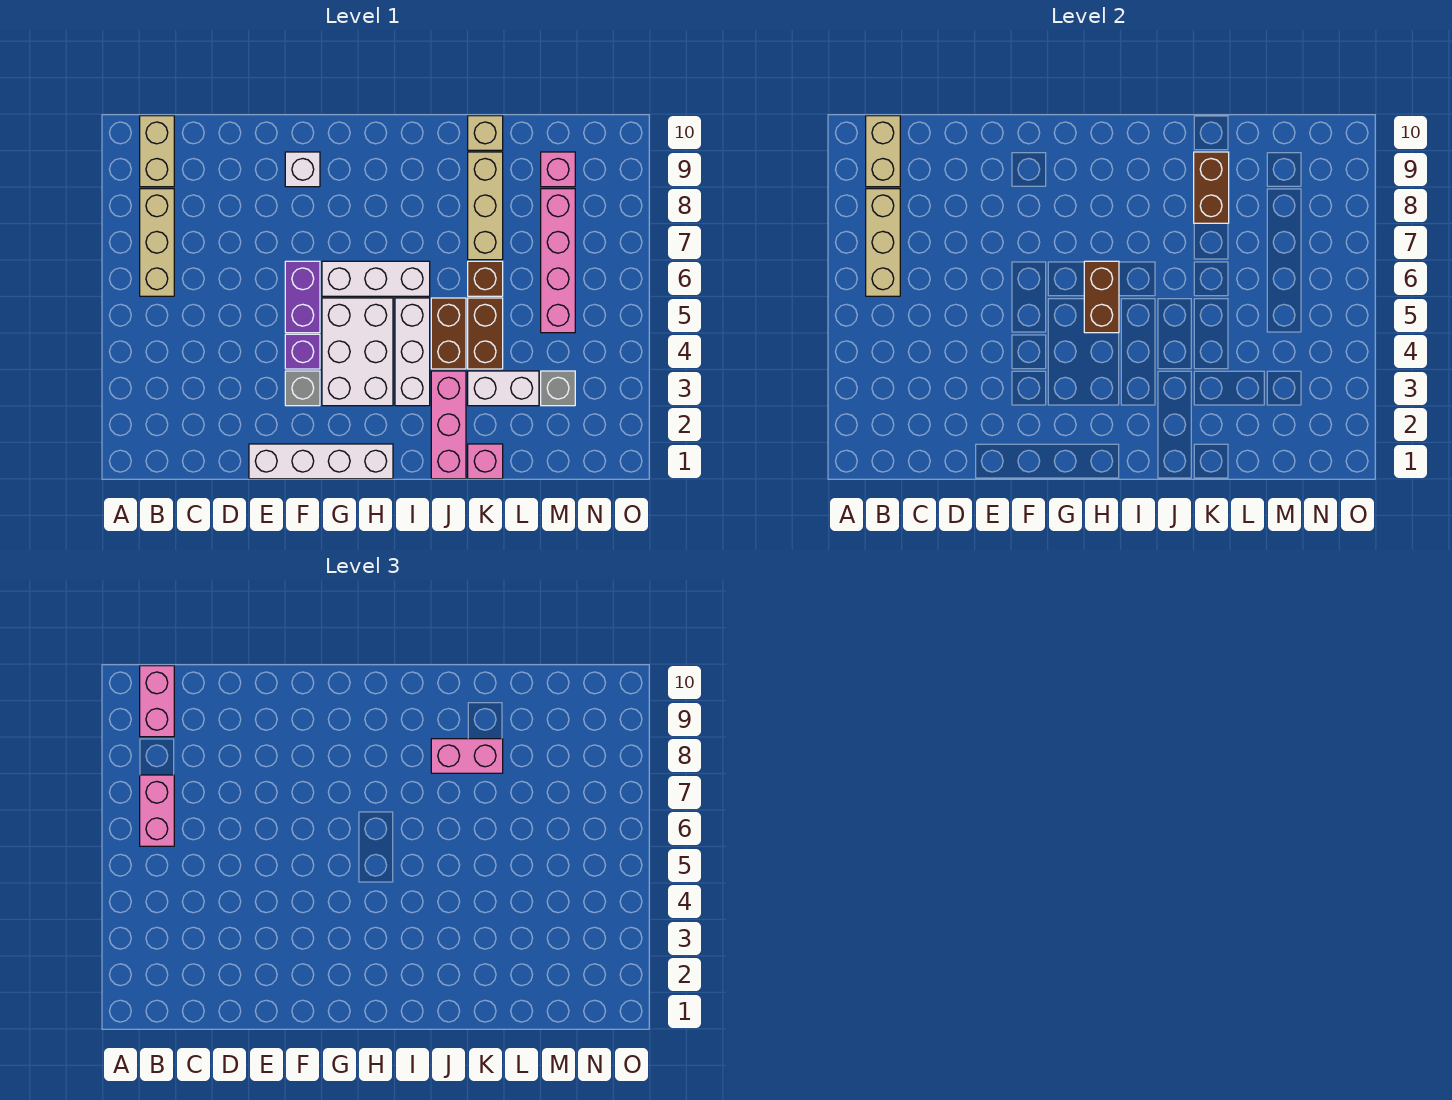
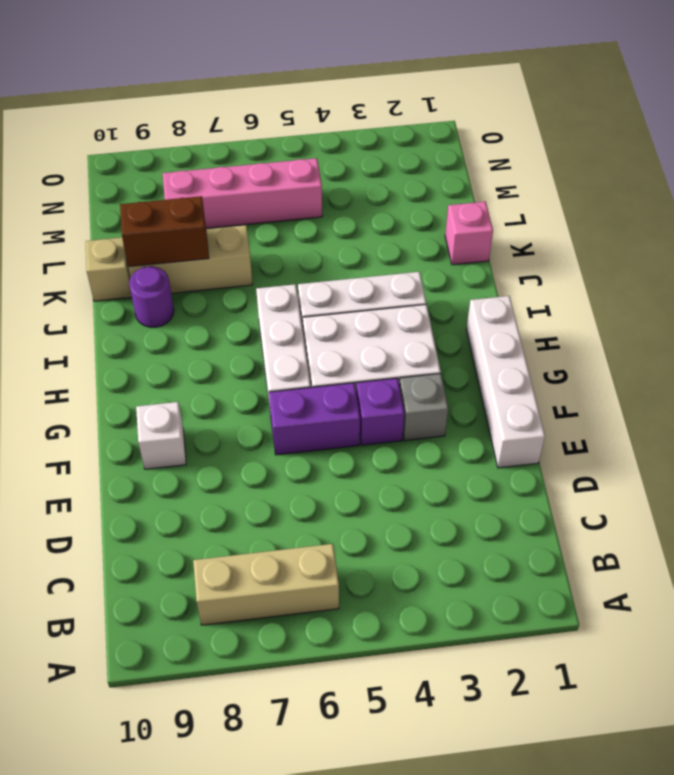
purple 1x1 round brick [129,267,174,327] -> none
none -> tan 1x2 brick [140,116,174,187]
none -> pink 1x3 brick [431,371,466,479]
none -> brown 1x2 brick [431,298,466,369]

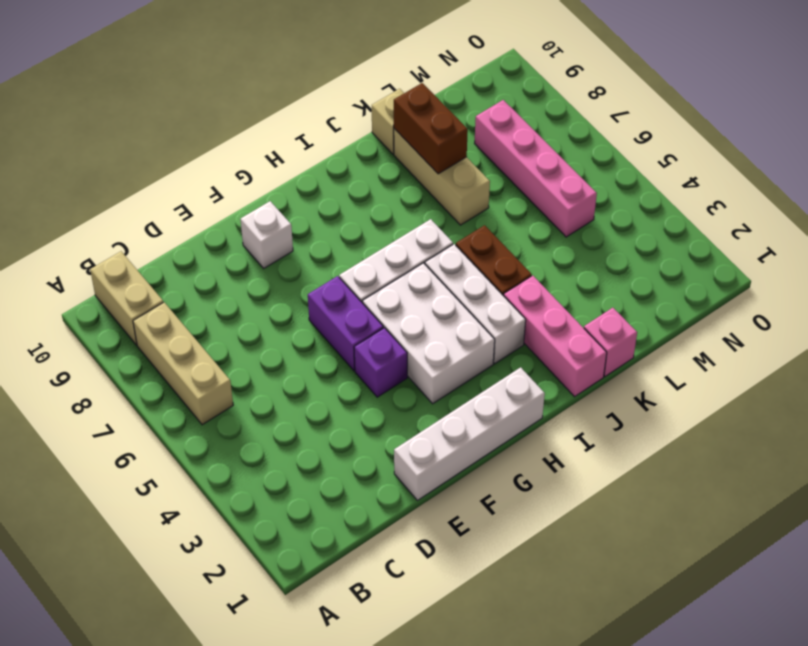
none -> grey 1x1 brick [285,371,320,406]
none -> white 1x2 brick [468,371,539,406]
none -> brown 1x2 brick [468,298,503,369]

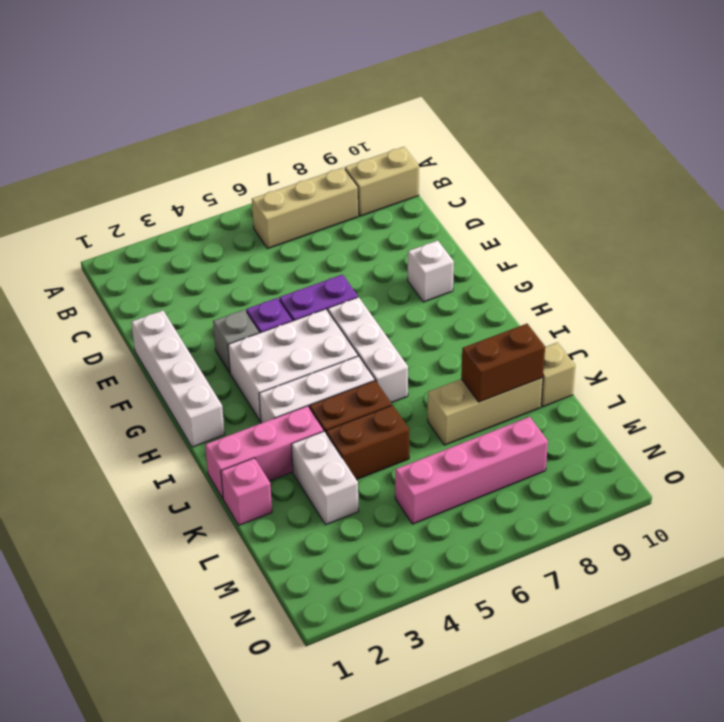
none -> brown 1x1 brick [468,261,503,296]
none -> grey 1x1 brick [541,371,575,406]
none -> pink 1x1 brick [541,152,575,187]

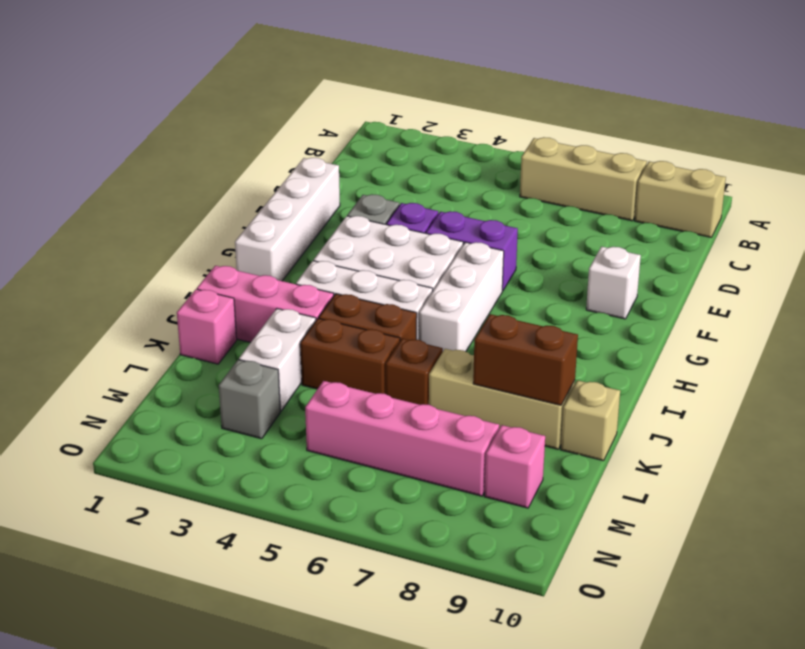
none -> tan 1x3 brick [866,189,900,296]
none -> tan 1x2 brick [866,116,900,187]
none -> brown 1x2 brick [1084,261,1119,333]

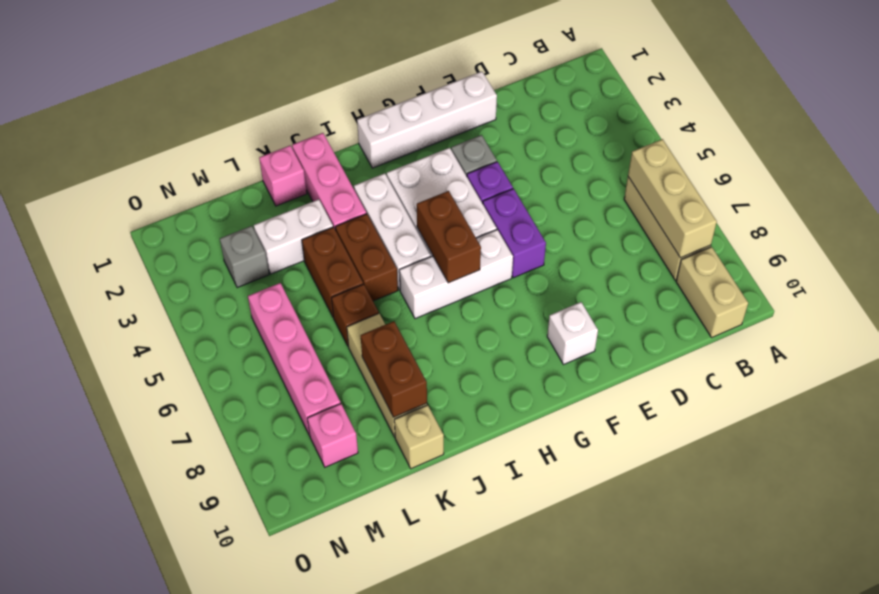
none -> tan 1x2 brick [866,116,900,187]
none -> pink 1x2 brick [140,775,174,846]
none -> pink 1x2 brick [140,666,174,737]

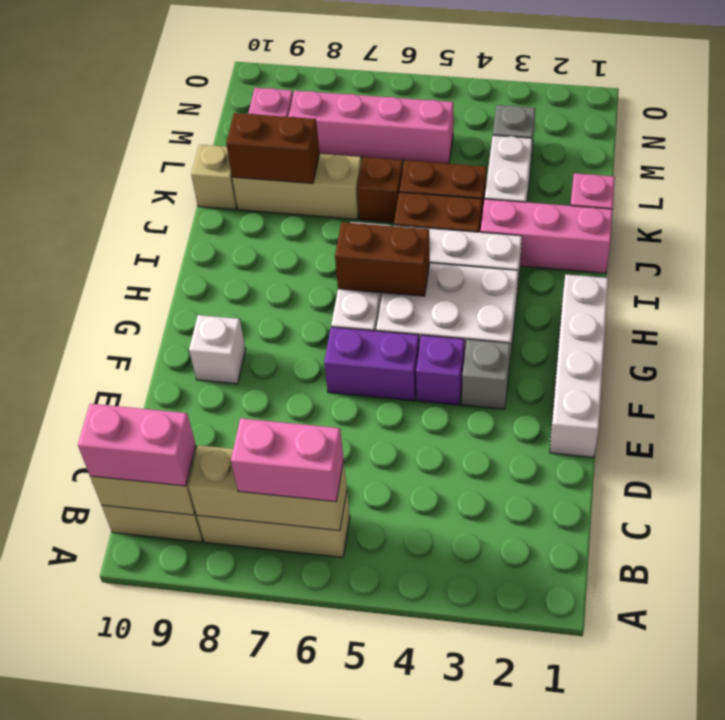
none -> pink 1x2 brick [431,739,503,773]

